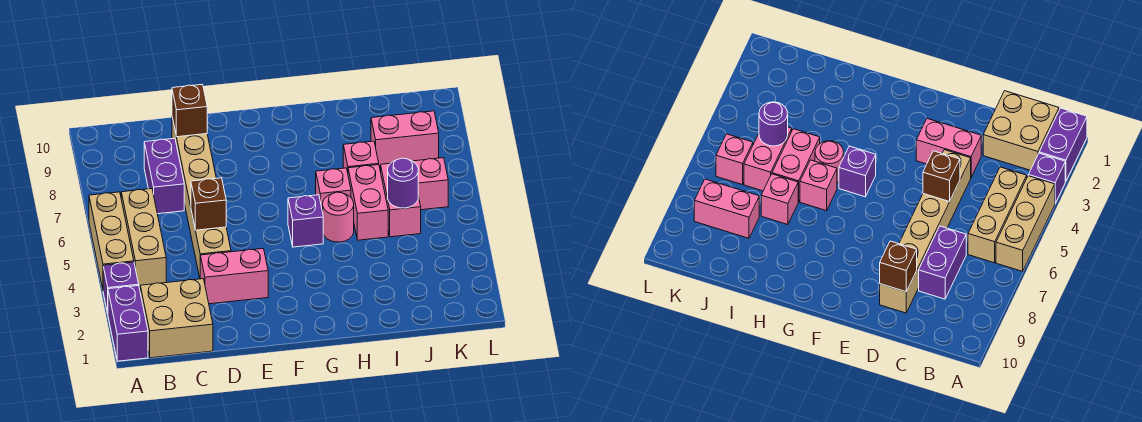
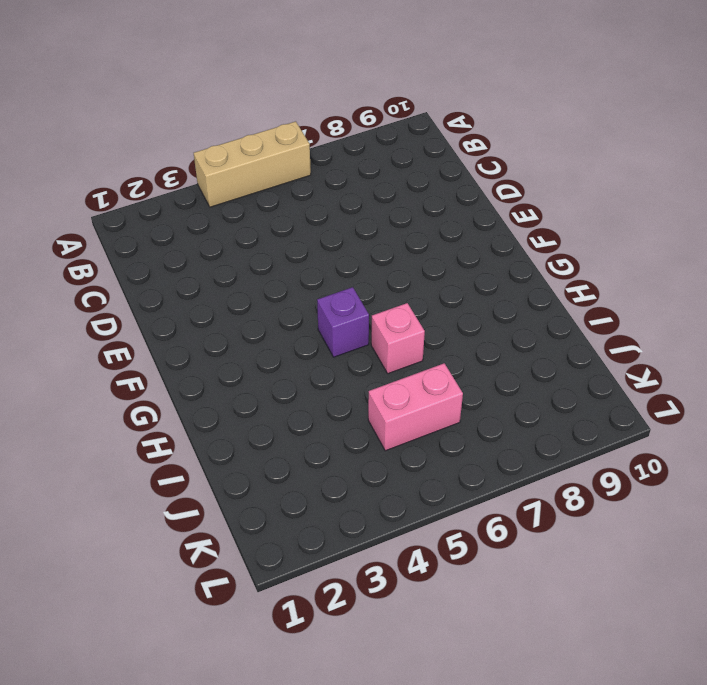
none -> purple 1x2 brick [108,286,148,361]
none -> purple 1x1 brick [103,262,139,313]
none -> tan 2x2 brick [140,279,213,358]

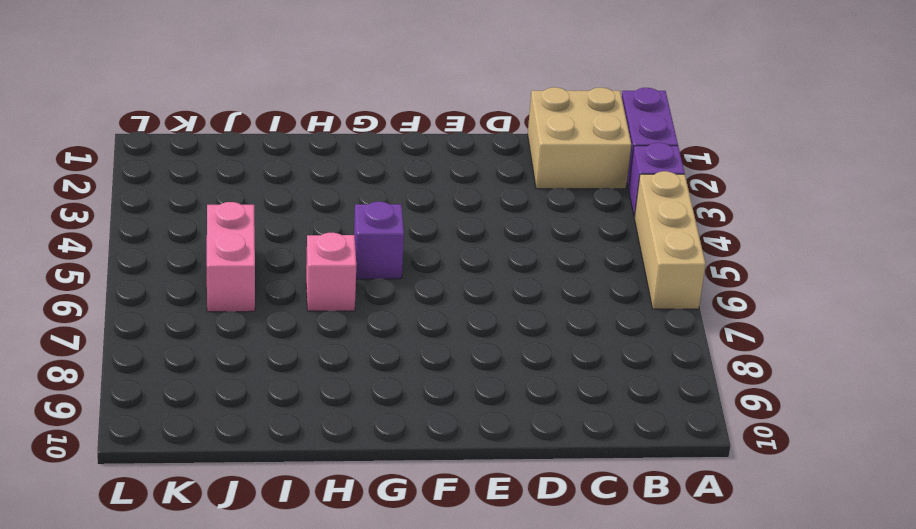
none -> tan 1x3 brick [121,189,166,287]
none -> purple 1x2 brick [144,138,184,214]
none -> pink 1x2 brick [200,249,268,304]

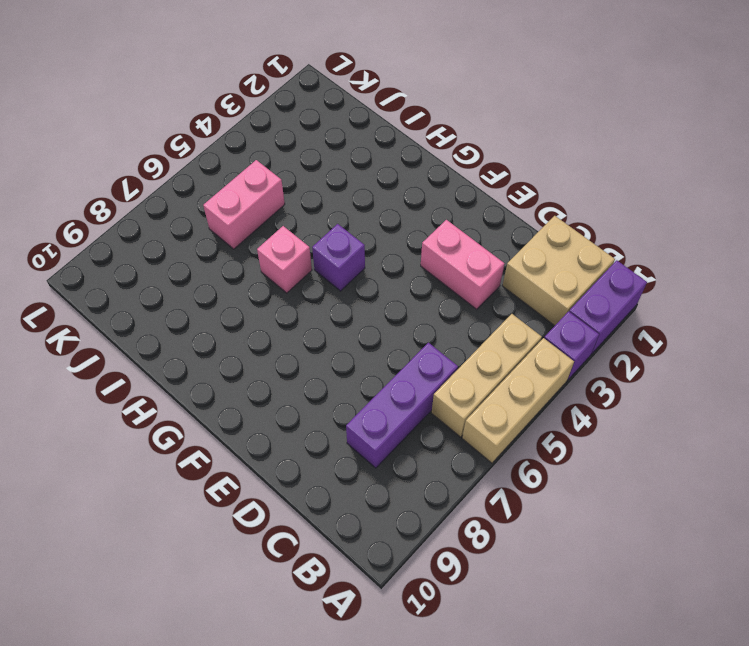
purple 1x3 brick [346,343,458,468] -> purple 1x2 brick [144,138,184,214]
none -> tan 1x6 brick [172,117,231,277]
none -> pink 1x1 round brick [323,192,354,242]
none -> pink 1x2 brick [348,165,388,240]

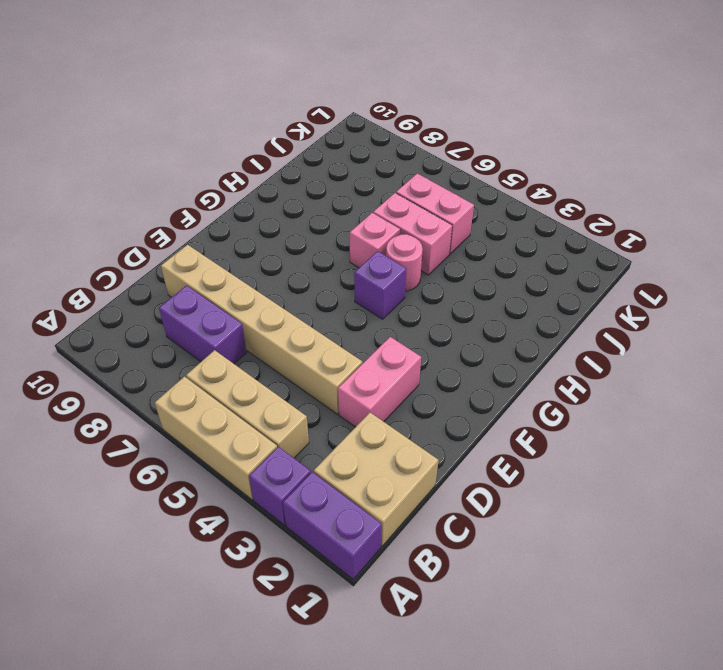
none -> pink 1x1 brick [343,141,379,172]
none -> pink 1x2 brick [371,111,439,166]
none -> pink 1x1 brick [413,158,448,210]

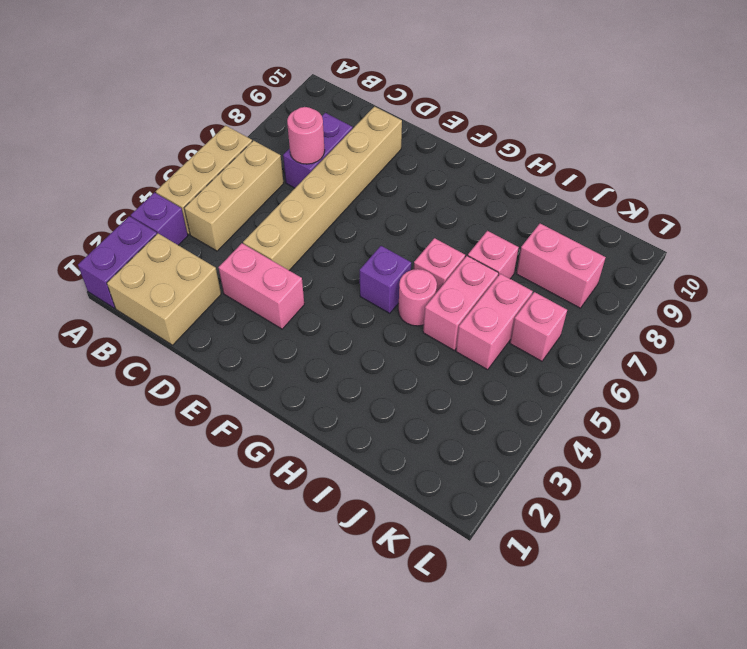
pink 1x1 round brick [287,107,325,164] -> none
none -> brown 1x1 brick [191,178,226,230]
none -> brown 1x1 brick [172,84,207,137]
none -> purple 1x1 round brick [388,158,418,208]

